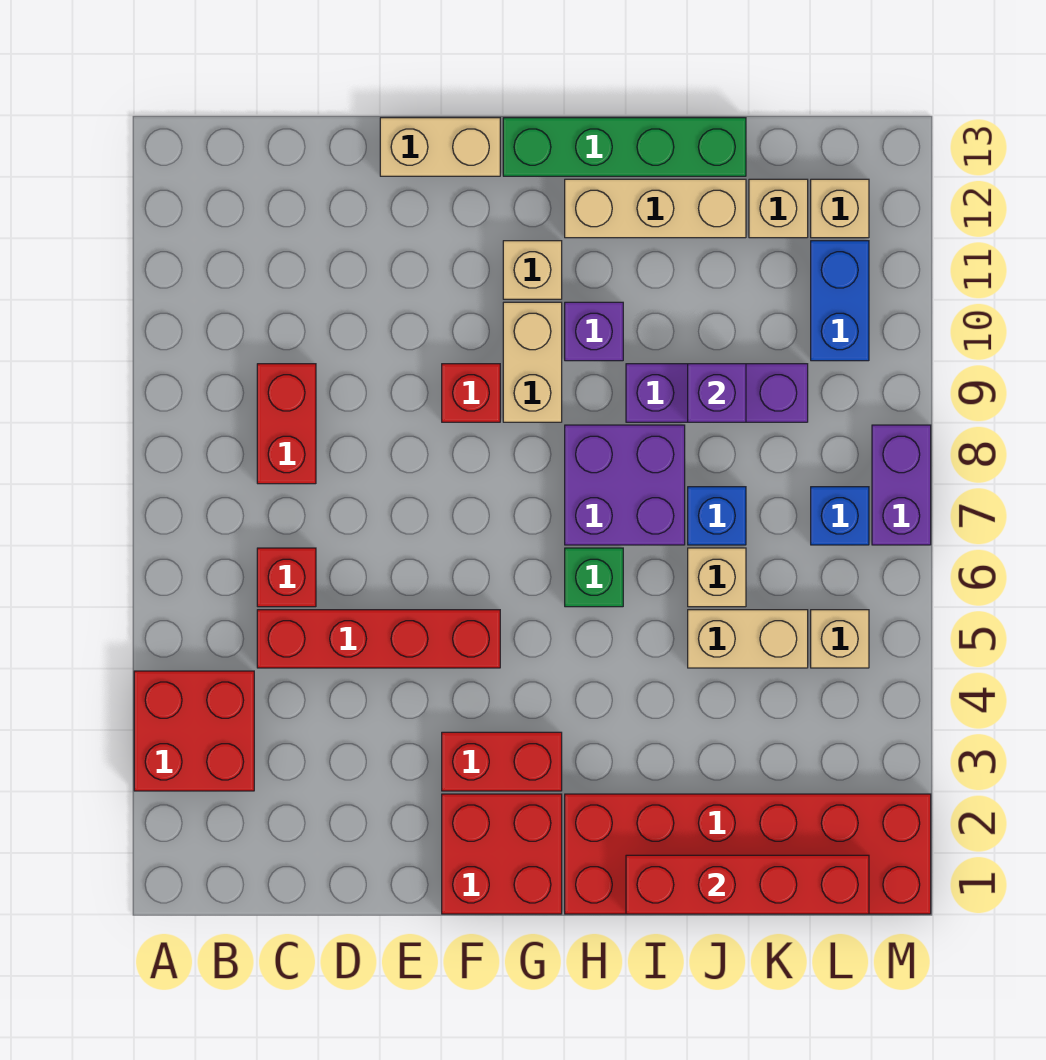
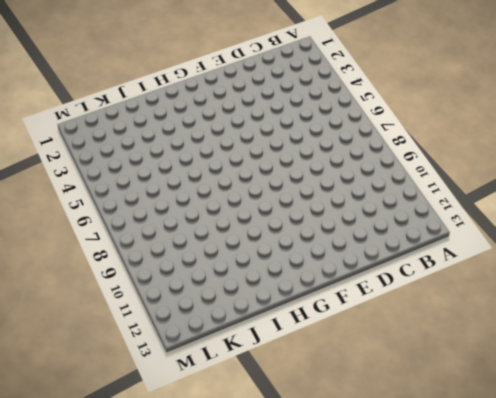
none -> red 2x2 brick [134,671,254,791]
none -> red 1x4 brick [257,610,500,668]
none -> red 1x1 brick [257,548,316,607]

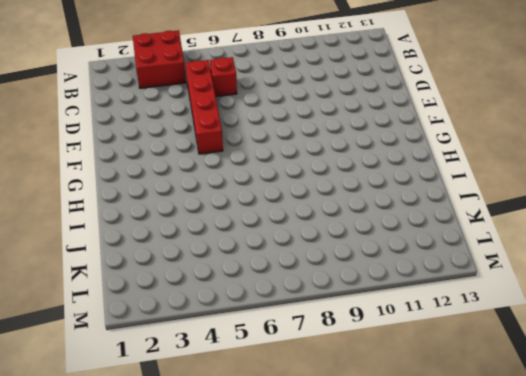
none -> red 1x2 brick [257,364,316,484]
none -> tan 1x2 brick [380,118,500,176]
none -> red 2x2 brick [442,794,562,914]

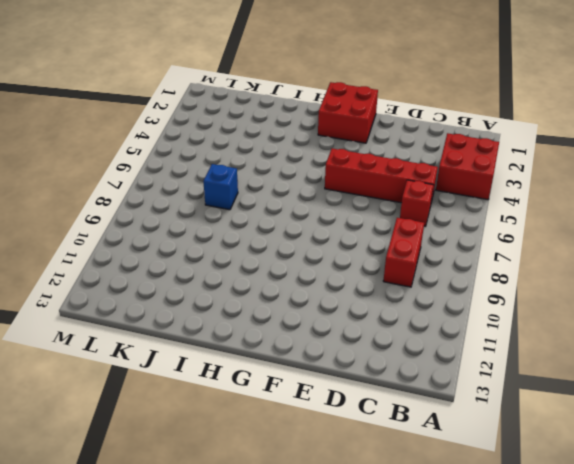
none -> tan 1x2 brick [380,118,500,176]
none -> red 1x2 brick [442,732,562,791]
none -> red 1x1 brick [442,364,500,422]

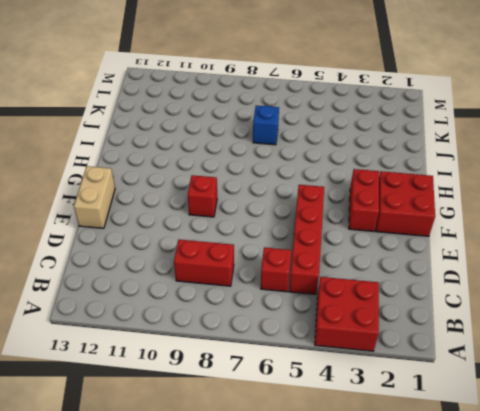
none -> tan 1x2 brick [503,302,562,422]
none -> tan 1x1 brick [503,241,562,299]
none -> green 1x4 brick [503,118,746,176]

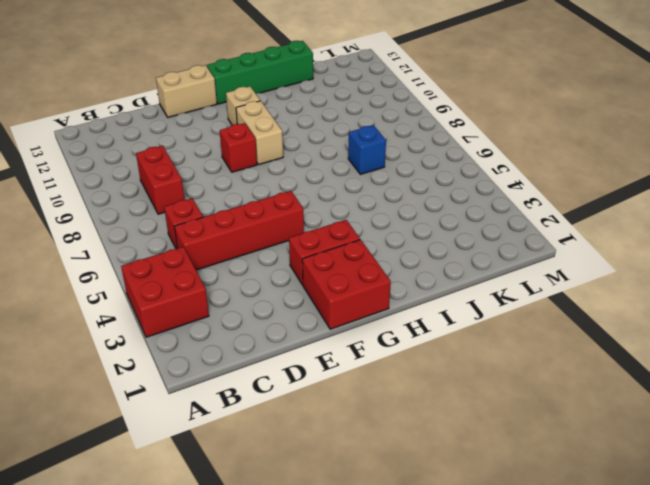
none -> red 2x6 brick [565,794,931,914]
none -> green 1x1 brick [565,548,623,607]
none -> purple 2x2 brick [565,425,685,545]

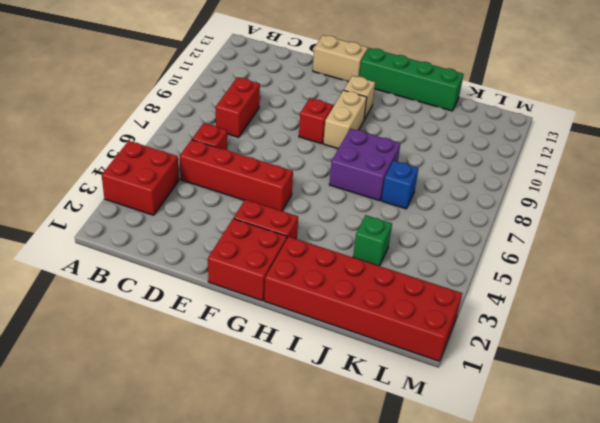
green 1x1 brick [353,215,392,266] -> green 1x1 brick moved to [565,548,623,607]
none -> purple 1x1 brick [565,302,623,361]
none -> tan 1x3 brick [565,179,746,238]
none -> purple 1x3 brick [626,364,808,422]

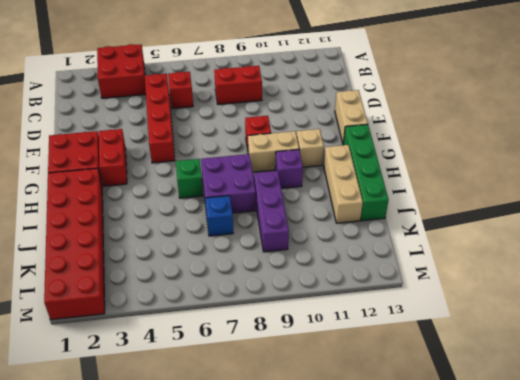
none -> tan 1x2 brick [688,610,808,668]
none -> tan 1x1 brick [688,548,746,607]
none -> tan 1x1 brick [749,179,808,238]

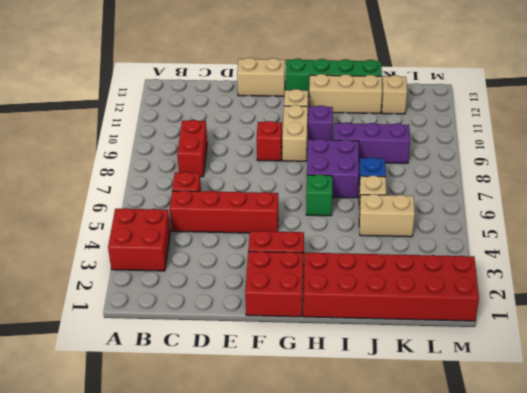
none -> tan 1x1 brick [811,610,869,668]
none -> blue 1x1 brick [811,487,869,545]
none -> blue 1x2 brick [811,241,869,361]

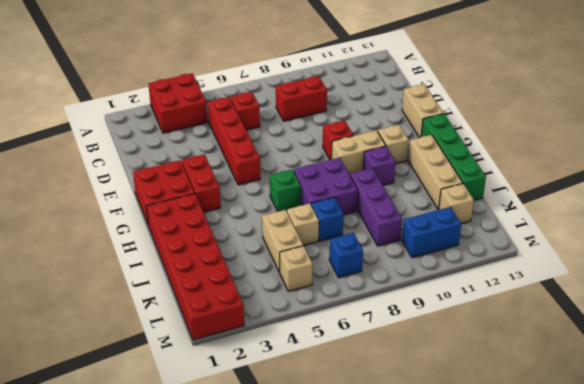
none -> tan 1x1 brick [811,179,869,238]
none -> purple 1x2 brick [872,425,931,545]
none -> red 1x4 brick [626,855,869,914]

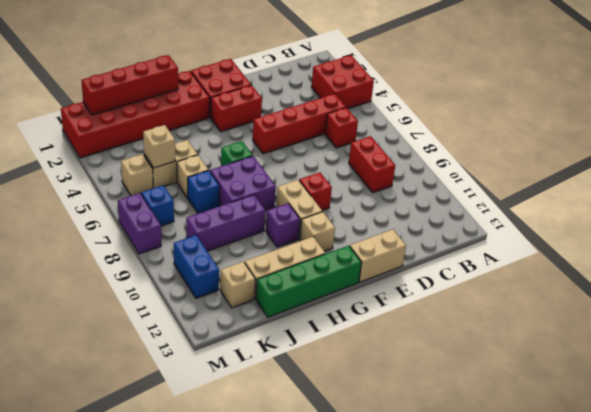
tan 1x1 brick [143,125,175,168] -> tan 1x1 brick moved to [811,179,869,238]
none -> purple 1x1 brick [688,364,746,422]

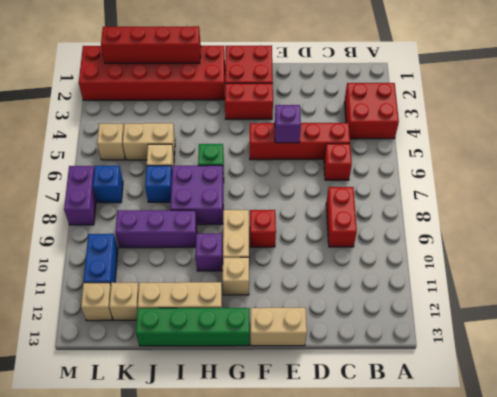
purple 1x1 brick [275,105,301,143] -> purple 1x1 brick moved to [688,364,746,422]

